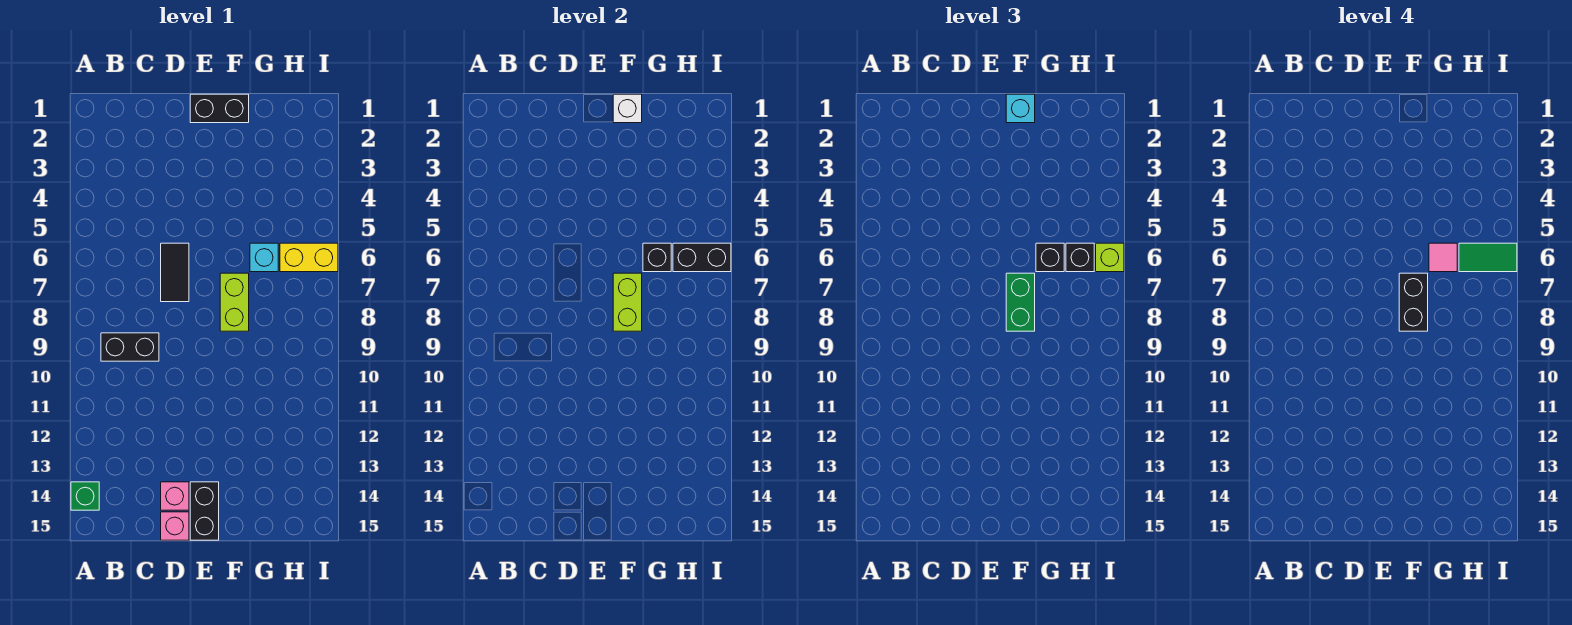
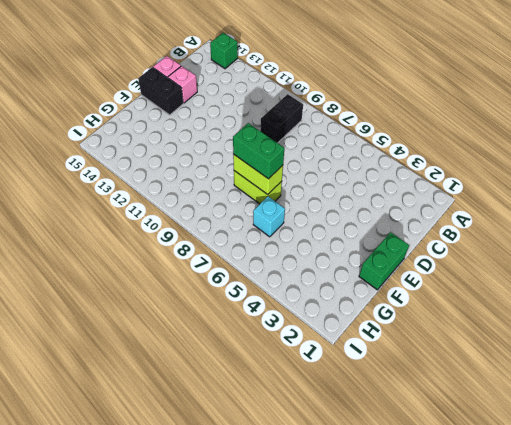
green 1x2 brick [359,232,409,290] -> black 1x2 brick [190,94,249,123]
none -> black 1x2 tile [161,243,189,302]
none -> yellow 1x2 brick [280,243,338,272]
none -> white 1x1 brick [613,94,642,123]

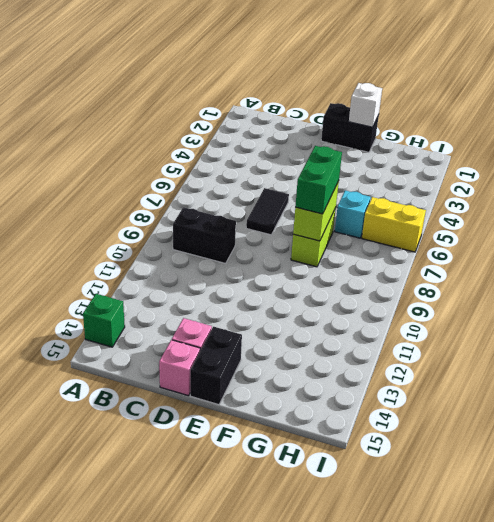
none -> black 1x1 brick [643,243,671,272]
none -> black 1x2 brick [673,243,731,272]
none -> cyan 1x1 brick [1006,94,1035,123]

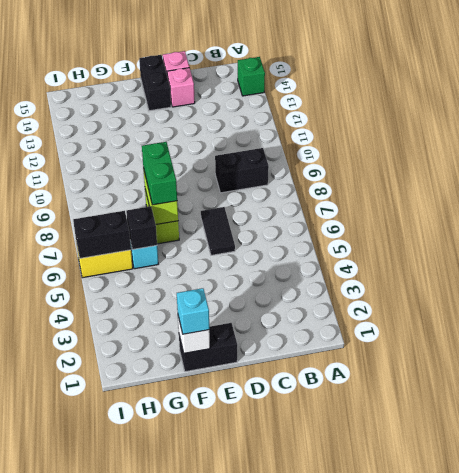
none -> black 1x1 brick [1036,243,1064,272]
none -> black 1x1 brick [1066,243,1094,272]
none -> lime 1x1 brick [1096,243,1124,272]

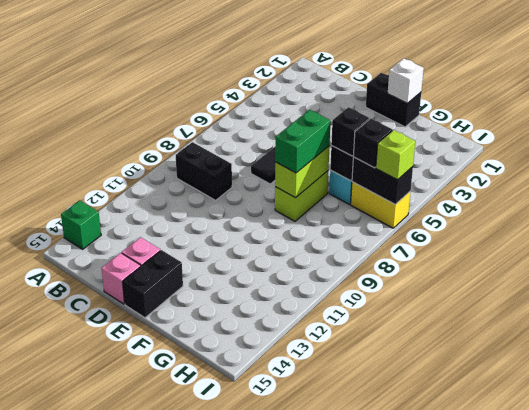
none -> cyan 1x1 brick [1006,94,1035,123]
none -> black 1x2 brick [1399,273,1428,331]
none -> pink 1x1 tile [1429,243,1457,272]

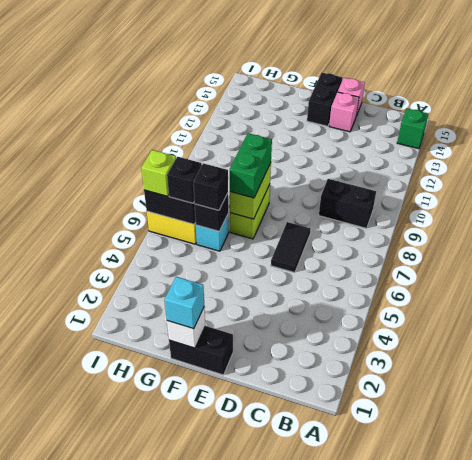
none -> black 1x2 brick [1399,273,1428,331]
none -> pink 1x1 tile [1429,243,1457,272]
none -> green 1x2 tile [1459,243,1517,272]

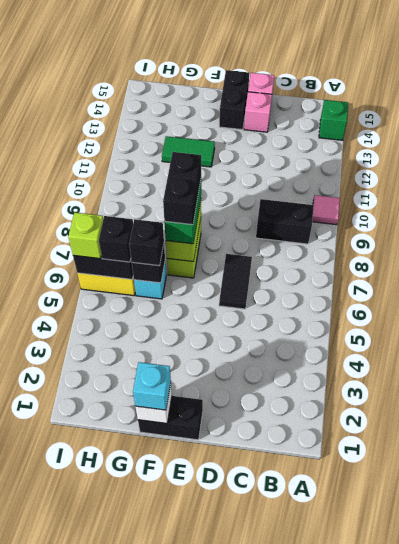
pink 1x1 tile [312,195,340,225] -> pink 1x1 tile moved to [1429,243,1457,272]
green 1x2 tile [162,136,215,167] -> green 1x2 tile moved to [1459,243,1517,272]

